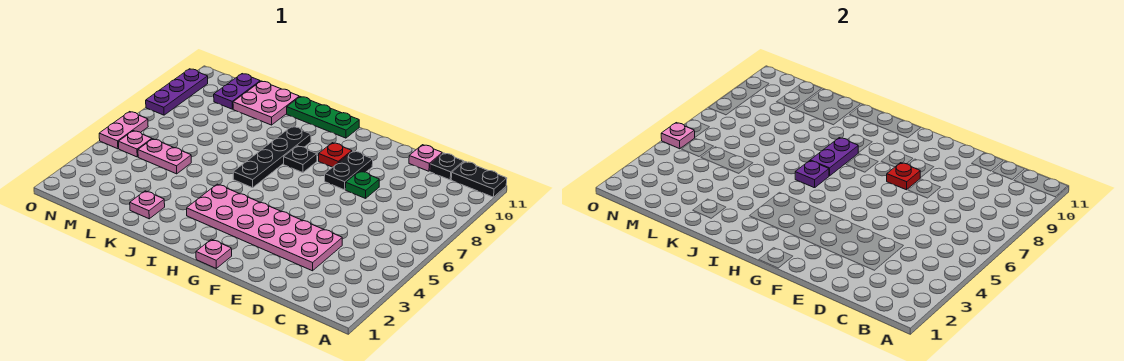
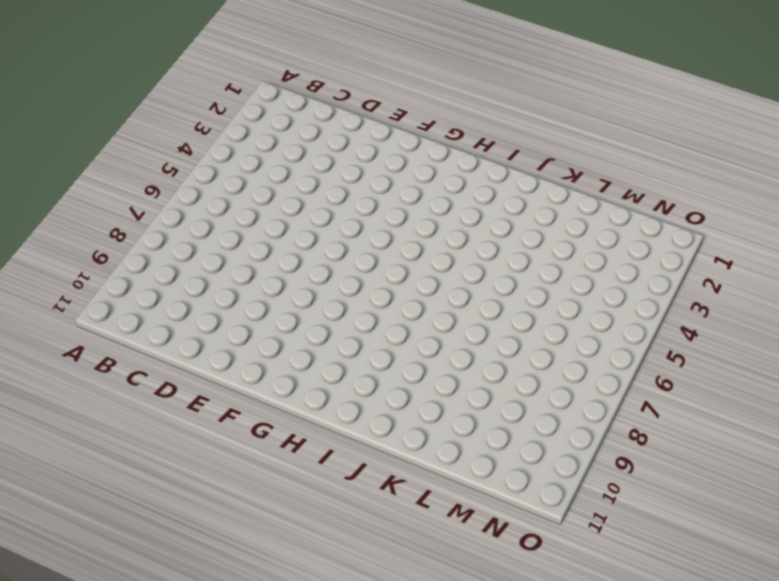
none -> black 1x2 plate [451,161,507,197]
none -> black 1x1 plate [430,153,464,180]
none -> pink 2x6 plate [187,184,342,271]

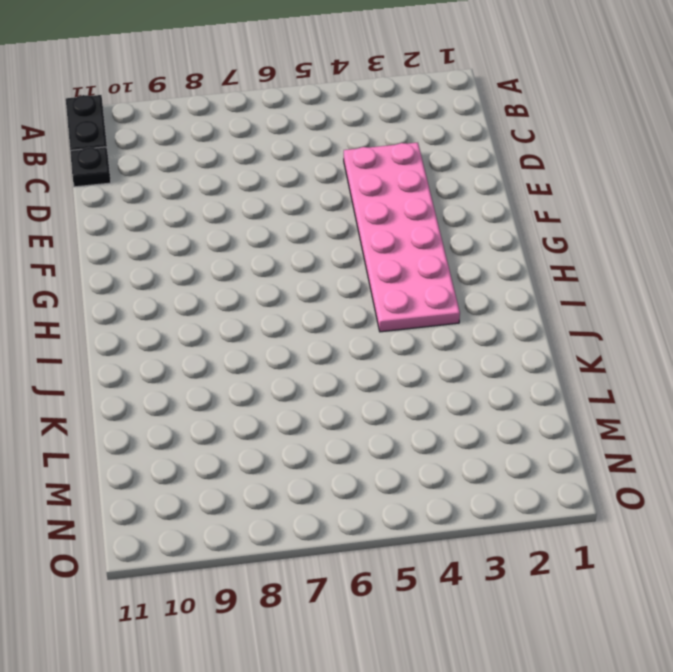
none -> pink 1x1 plate [409,145,442,171]
none -> green 1x1 plate [346,171,379,198]
none -> black 1x2 plate [325,151,373,190]

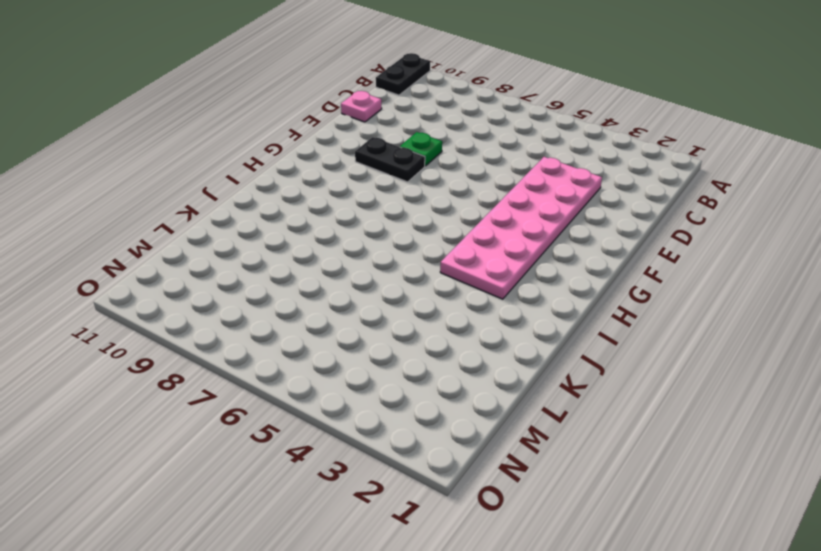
none -> black 1x1 plate [430,153,464,180]
none -> pink 1x1 plate [196,239,232,268]
none -> red 1x1 plate [319,143,352,167]

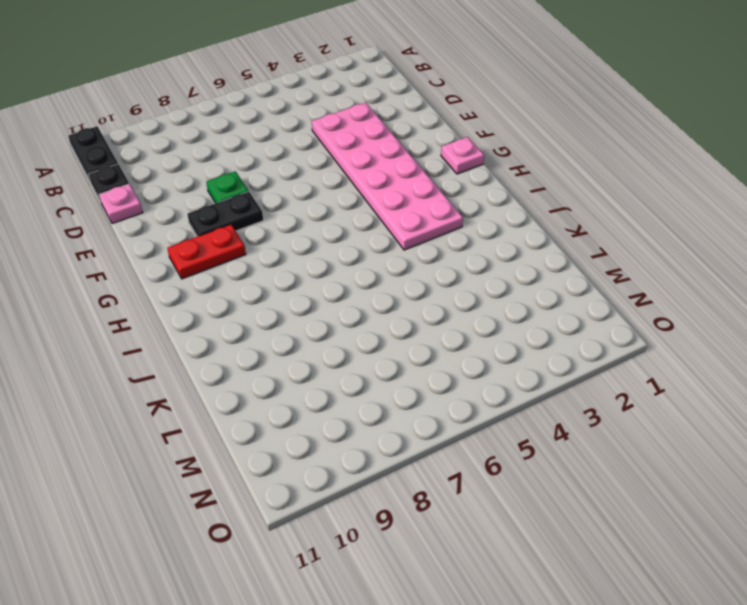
red 1x2 plate [167,224,246,279] -> red 1x1 plate [319,143,352,167]
none -> black 1x1 plate [284,146,317,173]
none -> green 1x3 plate [287,97,359,138]
none -> black 1x4 plate [233,126,311,188]

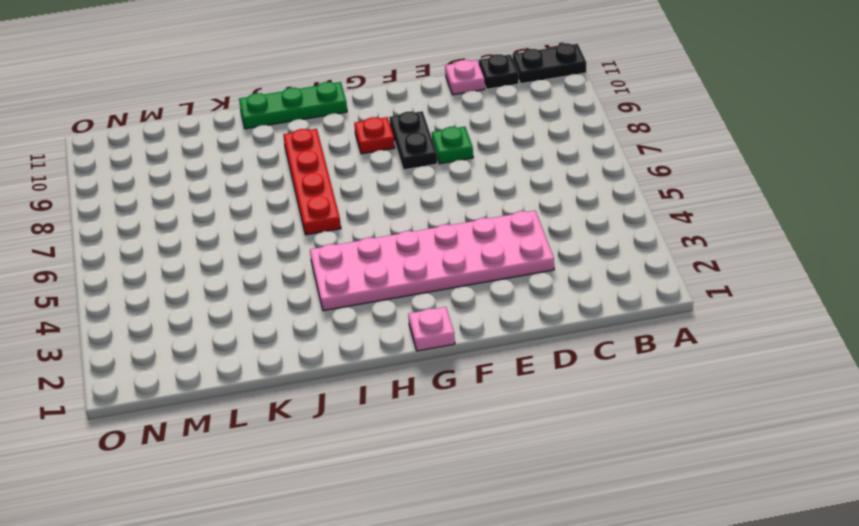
red 1x4 plate [283,129,341,235] -> black 1x4 plate [233,126,311,188]
none -> black 1x1 plate [284,146,317,173]
none -> pink 1x1 plate [130,191,165,219]
none -> pink 2x2 plate [233,81,299,125]

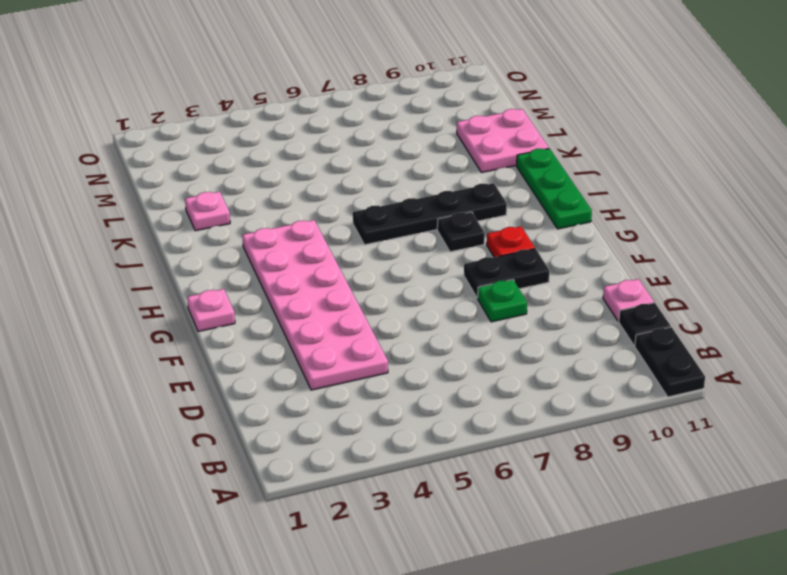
none -> pink 1x2 plate [138,139,191,174]
none -> purple 1x2 plate [214,74,260,109]
none -> pink 1x1 plate [118,131,152,157]

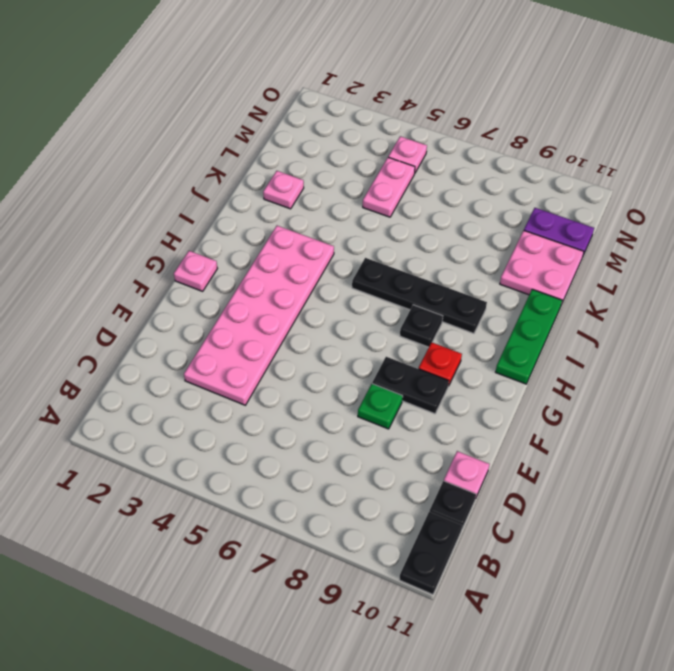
none -> pink 1x2 plate [99,112,148,149]
none -> purple 1x3 plate [146,69,208,115]
none -> red 1x1 plate [887,163,920,190]

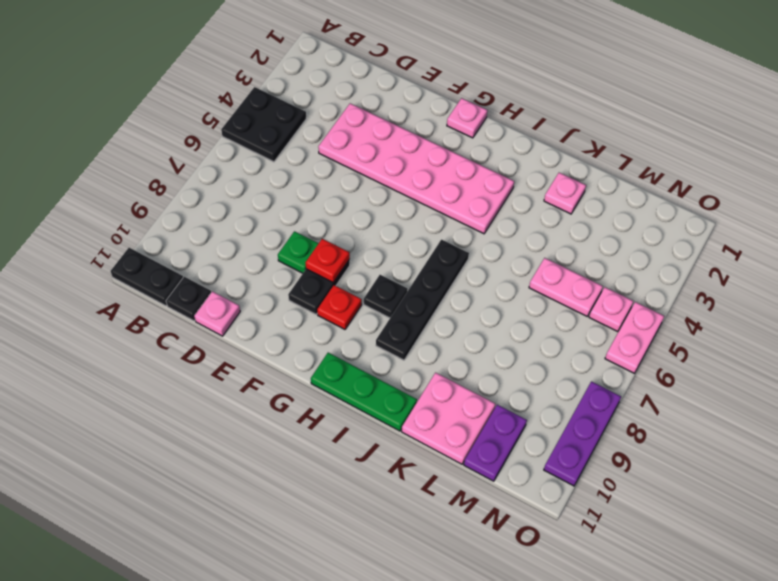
black 2x2 plate [221,87,306,162] -> none
none -> purple 1x1 plate [795,161,829,188]
none -> purple 1x2 plate [810,138,858,176]
none -> pink 1x1 plate [661,123,695,149]

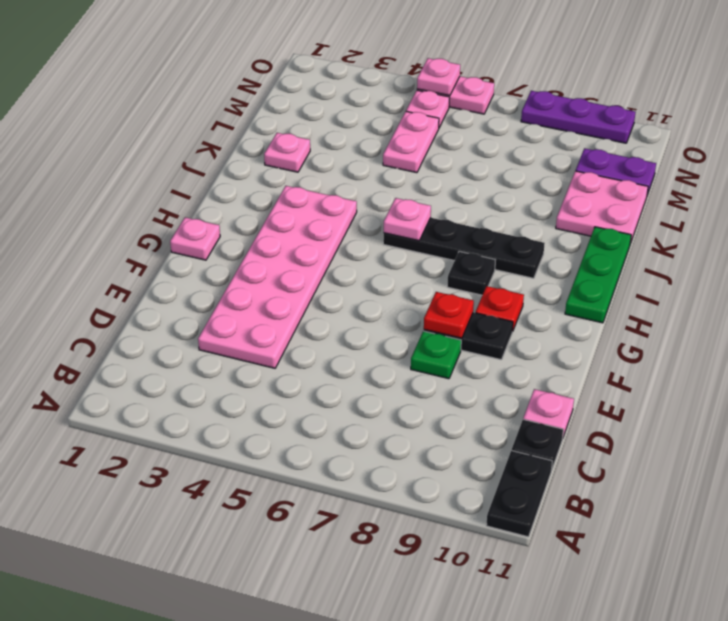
pink 1x1 plate [384,198,431,241] -> purple 1x1 plate [795,161,829,188]
none -> purple 1x2 plate [810,138,858,176]

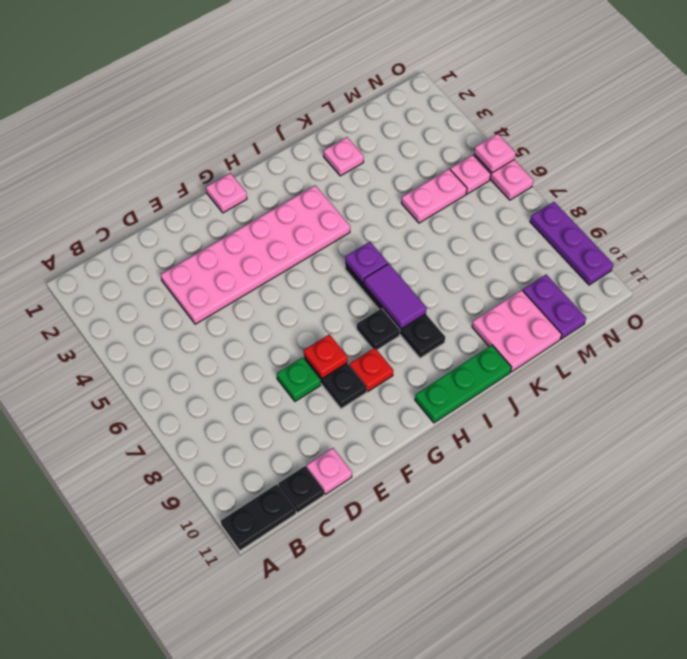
purple 1x2 tile [364,264,427,329] -> purple 1x2 plate [810,138,858,176]

